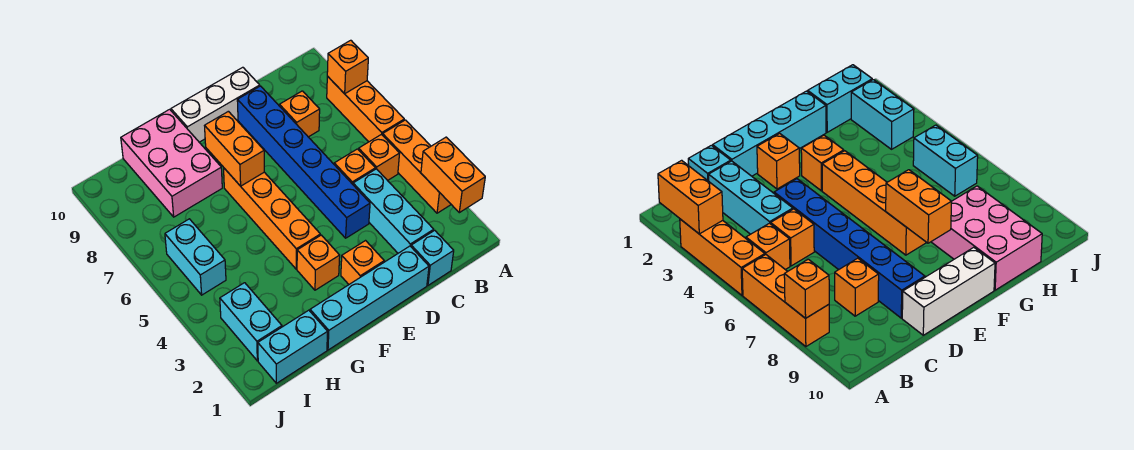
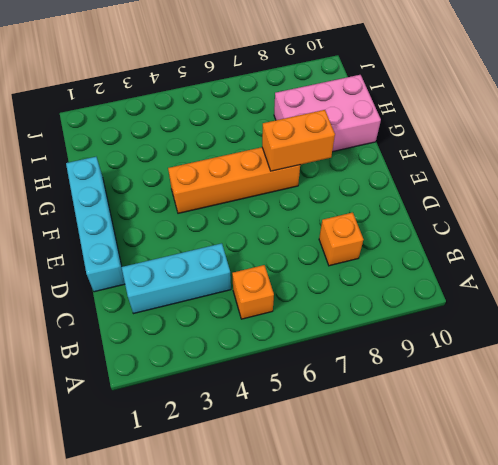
none -> orange 1x3 brick [383,120,451,213]
none -> orange 1x3 brick [327,76,404,142]
none -> cyan 1x1 brick [411,230,454,285]

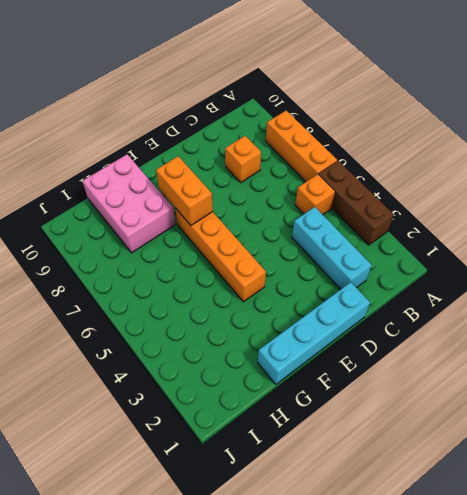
brown 1x3 brick [319,161,394,245] -> orange 1x3 brick [383,120,451,213]
none -> cyan 1x1 brick [411,230,454,285]
none -> orange 1x1 brick [334,149,375,184]
none -> blue 1x6 brick [237,86,370,238]

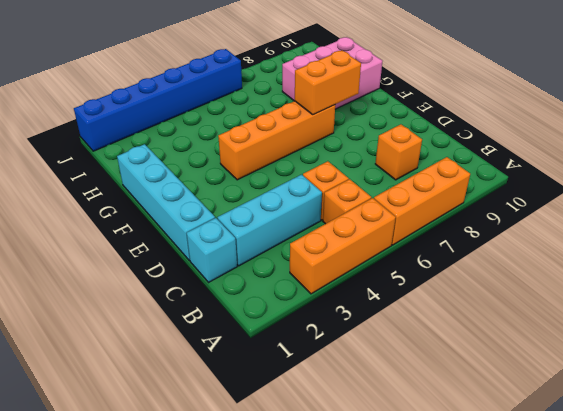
blue 1x6 brick [74,49,242,151] -> blue 1x6 brick moved to [237,86,370,238]
none -> white 1x3 brick [171,67,260,142]
none -> orange 1x1 brick [341,241,384,284]
none -> orange 1x1 brick [297,235,340,290]

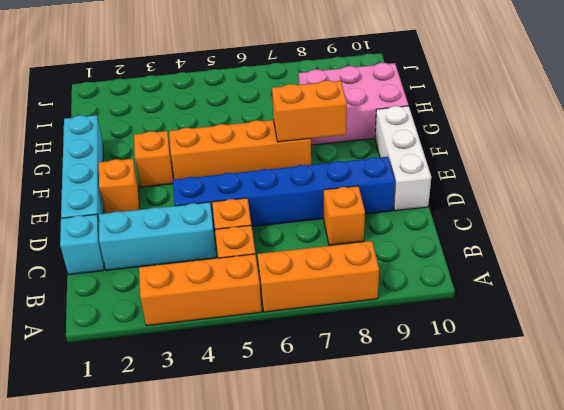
none -> cyan 1x2 brick [258,310,328,383]
none -> cyan 1x2 brick [220,283,282,361]
none -> cyan 1x2 brick [165,219,226,295]

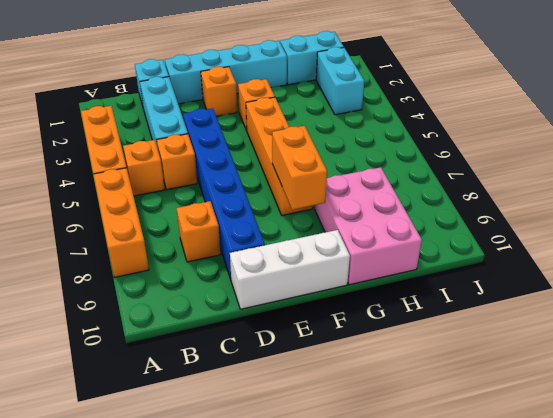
none -> cyan 1x2 brick [165,219,226,295]
none -> orange 1x2 brick [421,137,485,213]
none -> orange 1x1 brick [327,40,368,94]

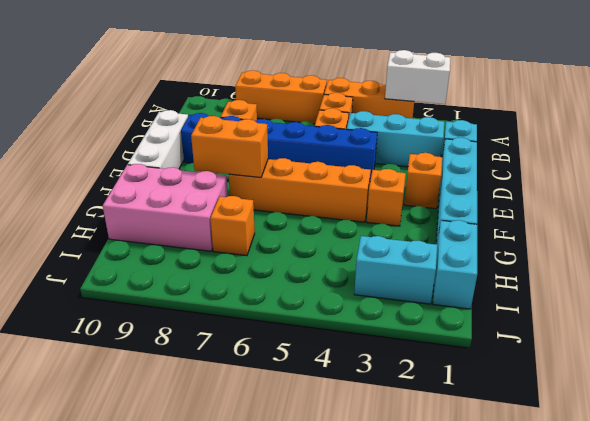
white 1x2 brick [385,50,451,104] -> orange 1x2 brick [421,137,485,213]
orange 1x1 brick [210,196,255,256] -> orange 1x1 brick moved to [327,40,368,94]
none -> cyan 1x2 brick [165,219,226,295]

